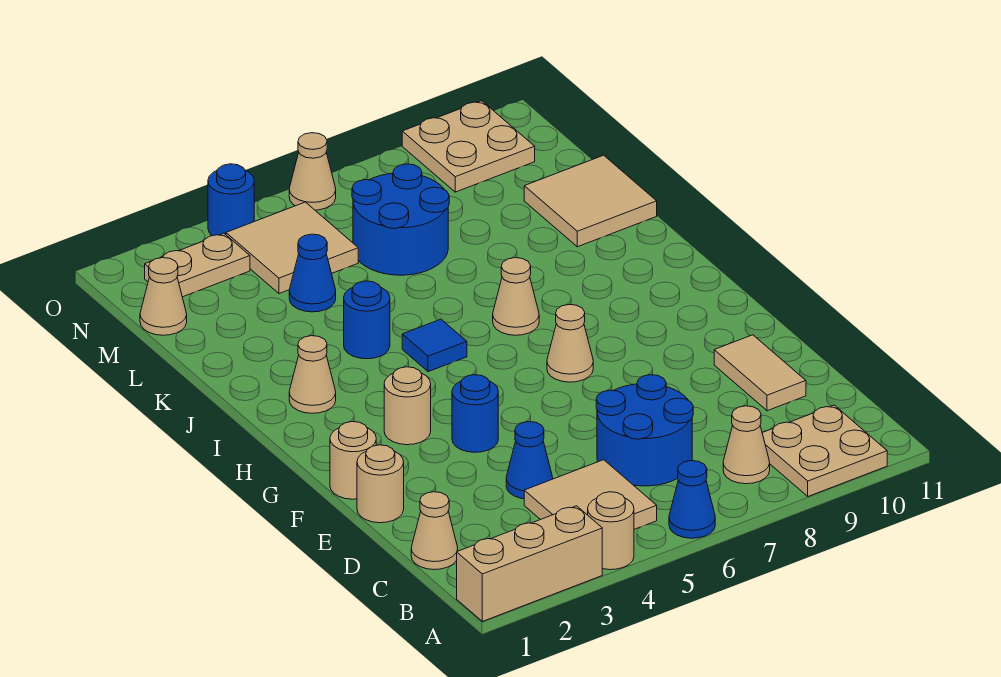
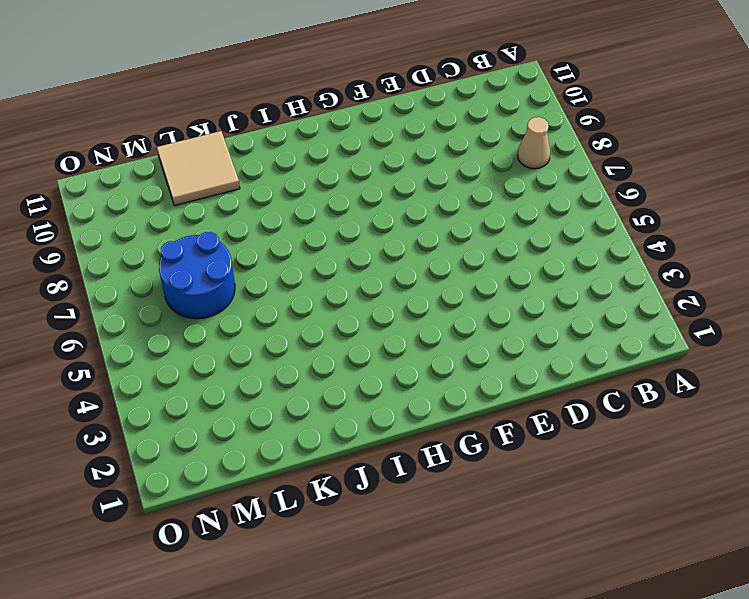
none -> tan 1x3 brick [457,506,602,621]
none -> tan 1x1 round brick [588,492,634,570]
none -> blue 1x1 cone [669,461,715,538]

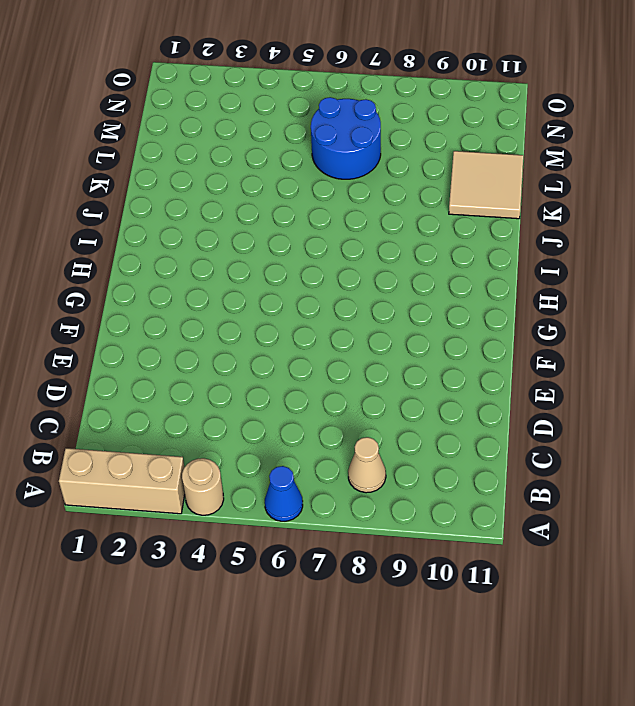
none -> tan 2x2 plate [762,405,887,496]
none -> tan 2x2 tile [524,460,657,529]
none -> tan 1x1 cone [411,492,458,570]

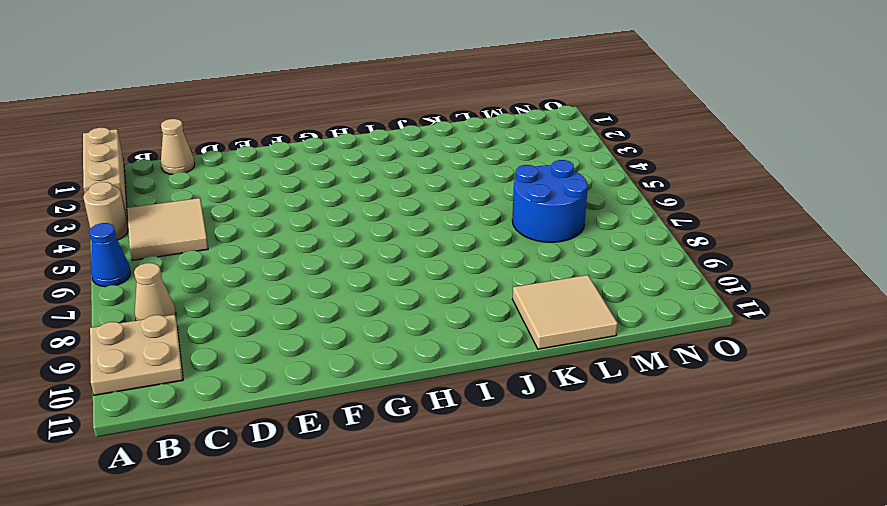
none -> blue 2x2 round brick [596,375,693,486]
none -> blue 1x1 cone [506,422,553,499]
none -> tan 1x2 tile [714,335,806,411]

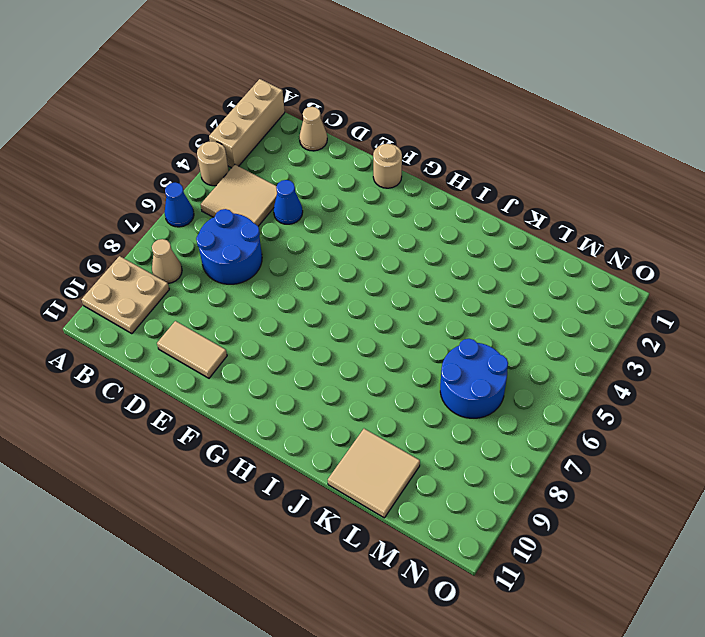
none -> tan 1x1 round brick [357,445,404,523]
none -> blue 1x1 round brick [452,375,498,452]
none -> tan 1x1 round brick [384,367,431,445]

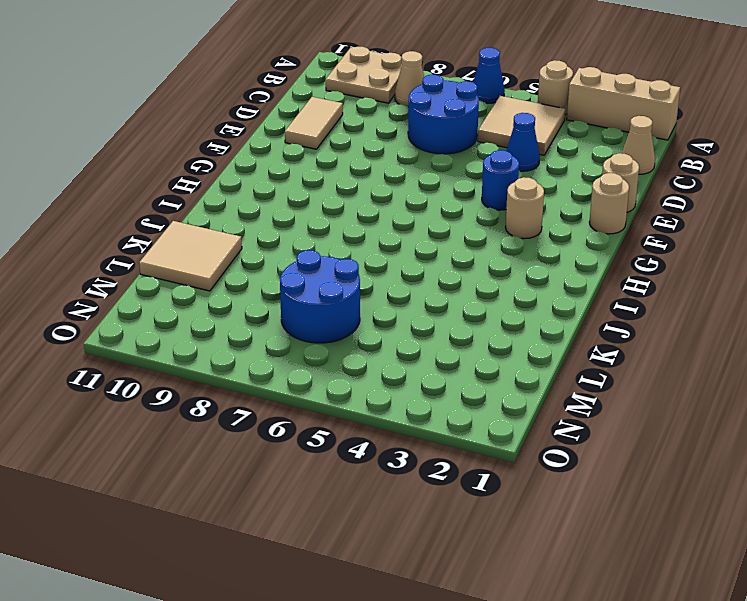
none -> tan 1x1 cone [547,304,593,382]
none -> tan 1x1 cone [289,336,336,413]
none -> blue 1x1 tile [402,319,467,372]

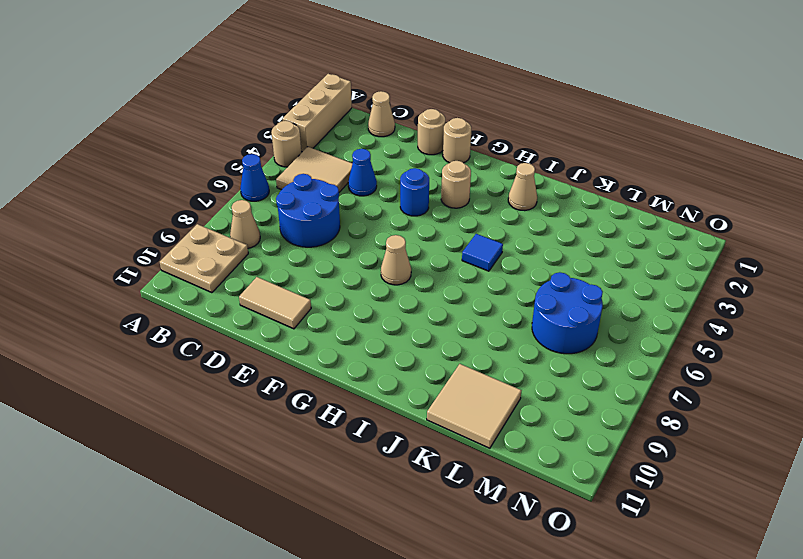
none -> tan 1x1 cone [493,258,539,335]
none -> blue 1x1 round brick [344,281,390,359]
none -> blue 1x1 cone [289,234,336,312]

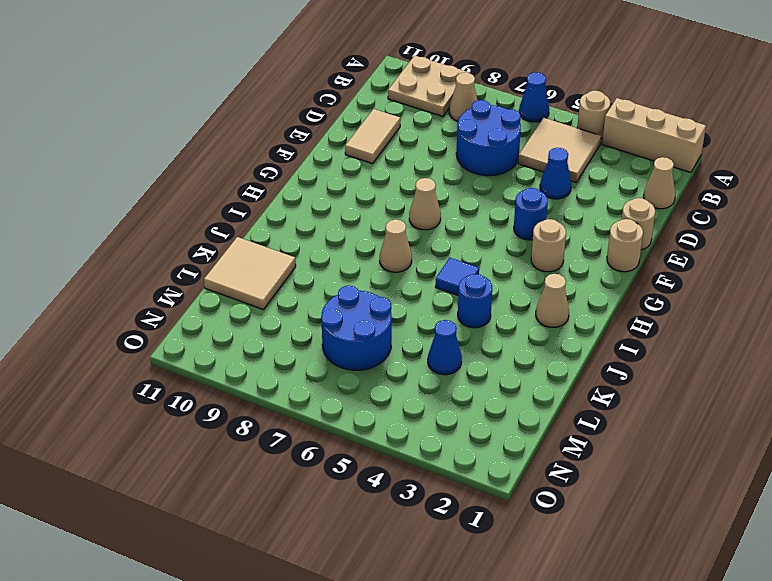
none -> tan 1x1 cone [140,258,187,335]
none -> tan 2x2 tile [226,202,358,294]
none -> tan 1x2 plate [145,233,250,297]

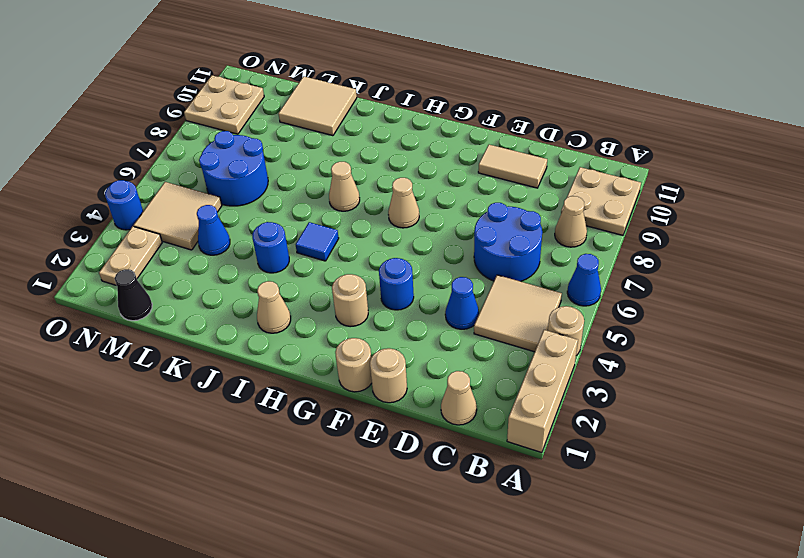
black 1x1 cone [114,269,152,321] -> tan 1x1 cone [140,258,187,335]
none -> tan 1x1 cone [289,133,336,210]

